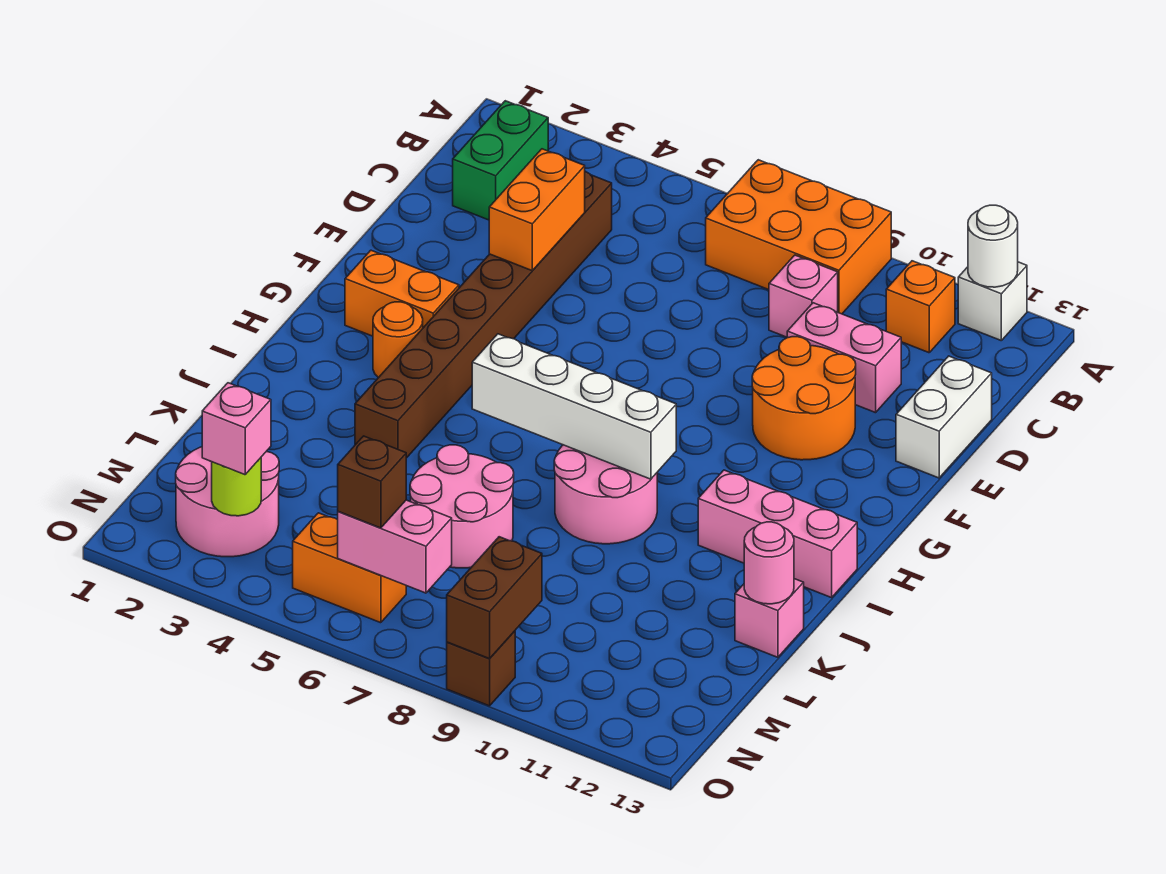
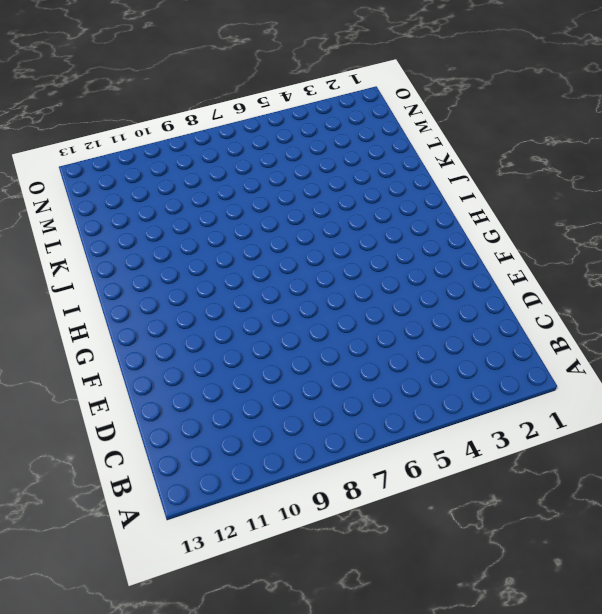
none -> orange 2x3 brick [706,160,891,314]
none -> white 1x1 brick [958,262,1027,340]
none -> green 1x2 brick [453,101,548,220]

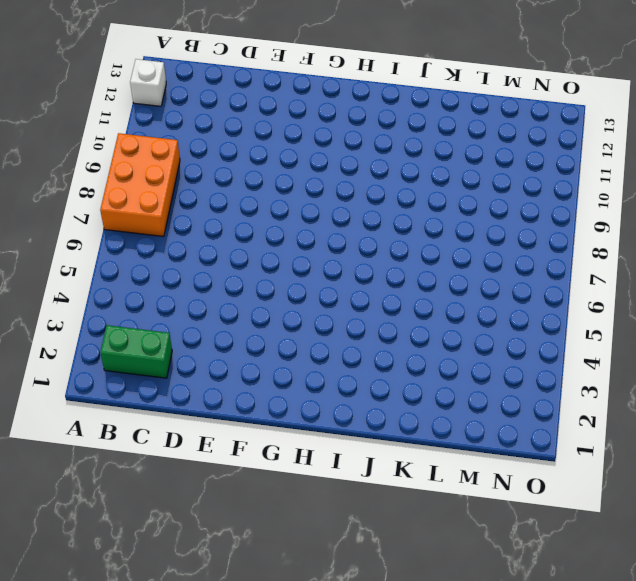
none -> orange 1x1 brick [886,261,955,353]
none -> brown 1x8 brick [355,171,612,458]
none -> pink 1x1 brick [769,255,838,337]

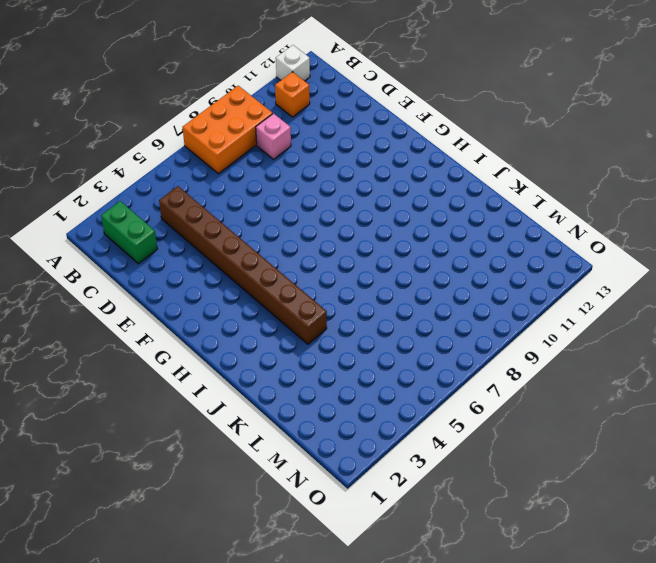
none -> pink 1x2 brick [787,303,901,413]
none -> white 1x2 brick [896,356,992,478]
none -> orange 2x2 round brick [752,337,856,460]

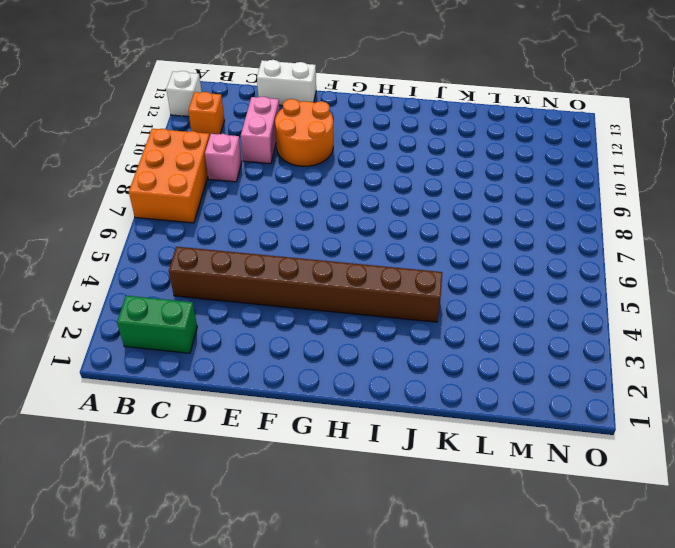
none -> orange 1x2 brick [345,250,459,336]
none -> orange 1x1 round brick [373,302,423,378]
none -> pink 2x2 round brick [554,445,657,544]

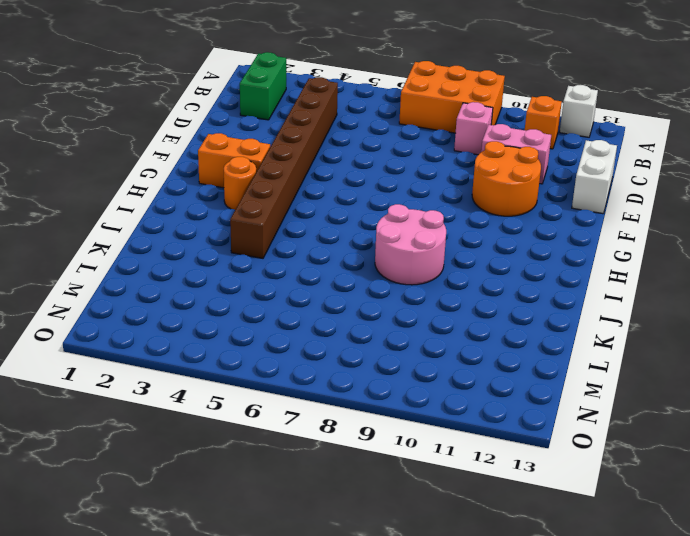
none -> pink 1x3 brick [698,470,857,598]
none -> pink 2x2 round brick [410,445,514,568]
none -> pink 1x1 brick [735,579,804,657]

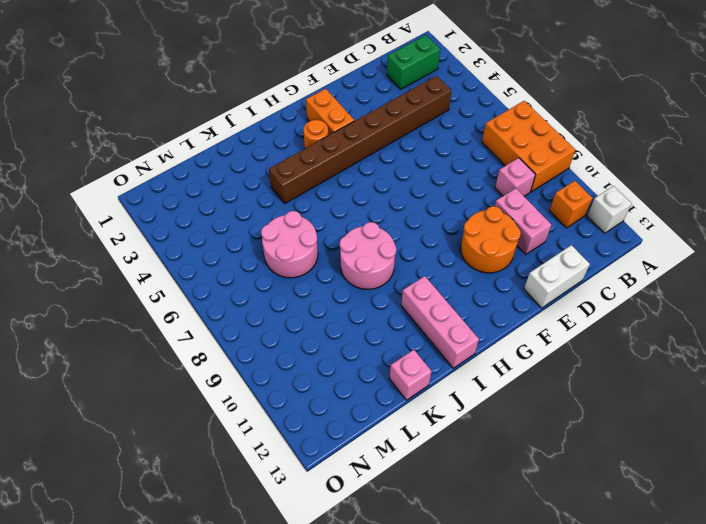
none -> pink 2x2 round brick [176,447,279,557]
none -> orange 1x2 brick [293,513,406,623]
none -> brown 1x1 brick [447,631,515,706]

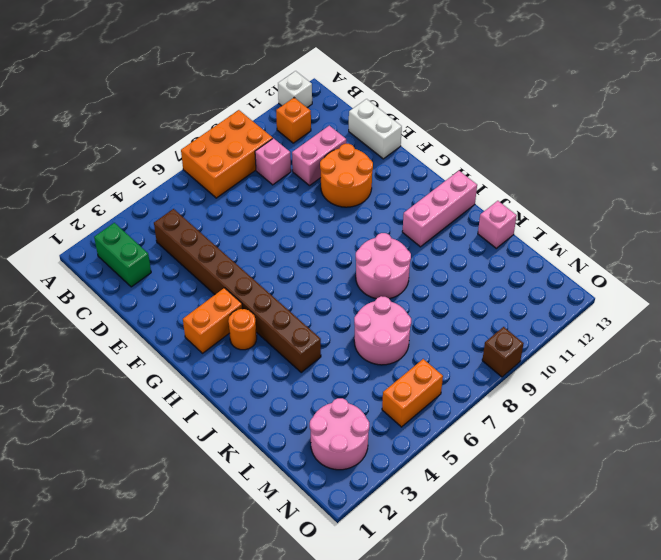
none -> white 1x1 round brick [968,205,1018,287]
none -> orange 1x2 brick [489,149,585,271]
none -> white 1x4 brick [472,334,676,479]

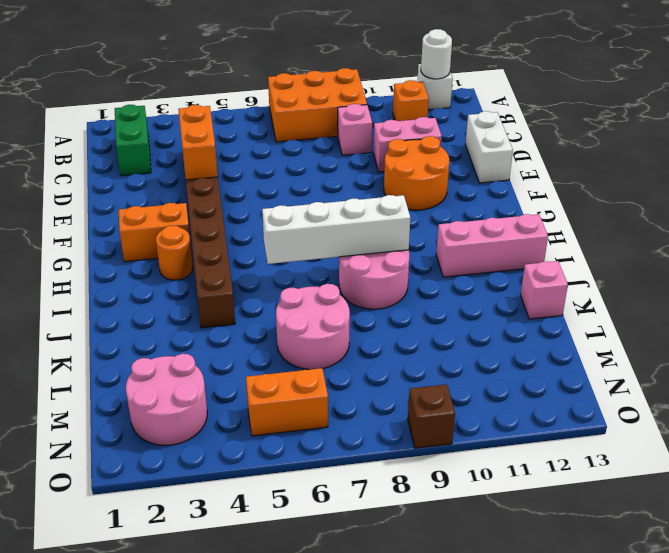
none -> pink 1x1 round brick [744,522,794,604]
none -> lime 1x1 round brick [212,458,261,516]
none -> pink 1x2 brick [338,500,452,593]

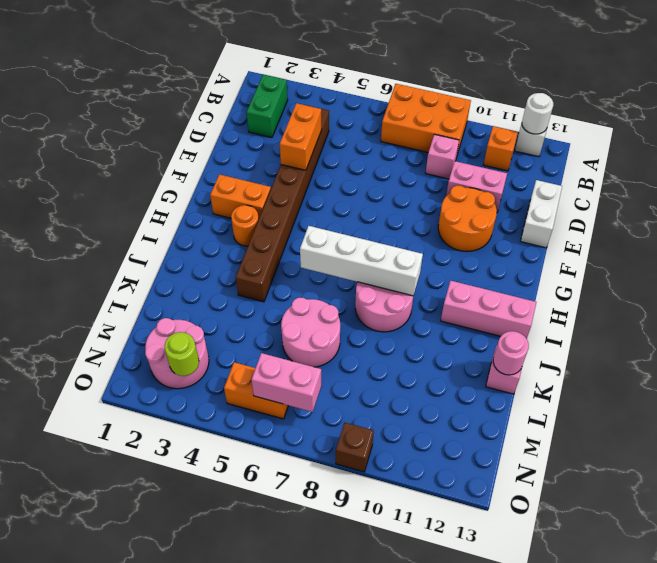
none -> brown 1x2 brick [447,537,542,659]
none -> pink 1x1 brick [202,383,271,475]
none -> brown 1x1 brick [338,436,406,528]

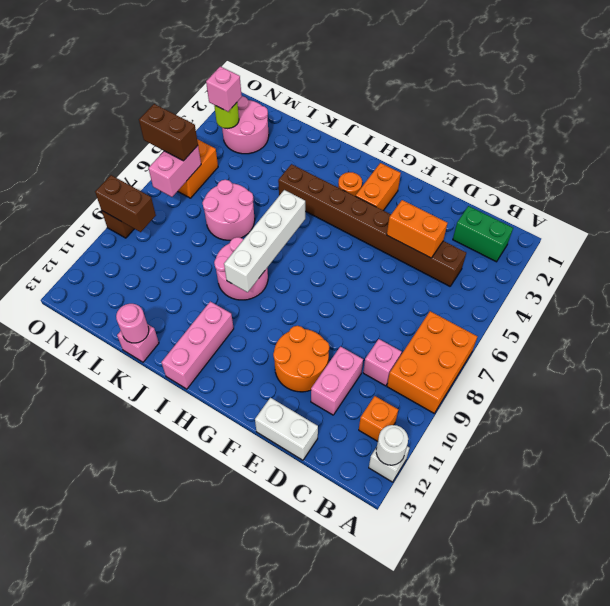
brown 1x2 brick [139,104,198,161] -> brown 1x1 brick [338,436,406,528]

